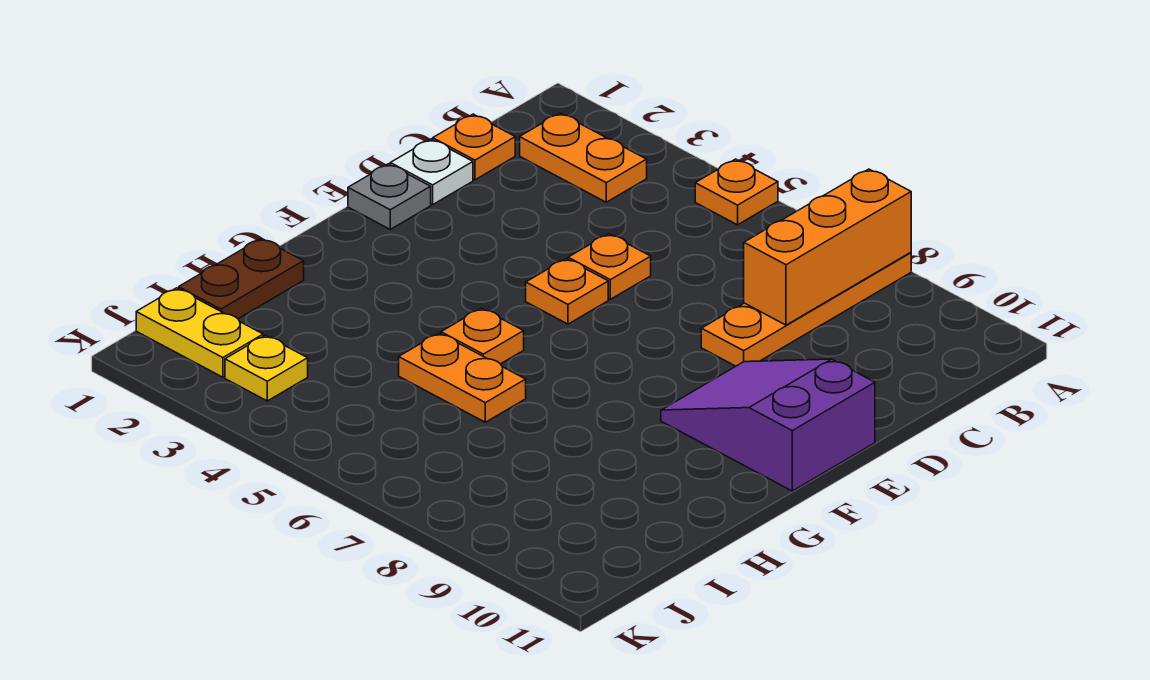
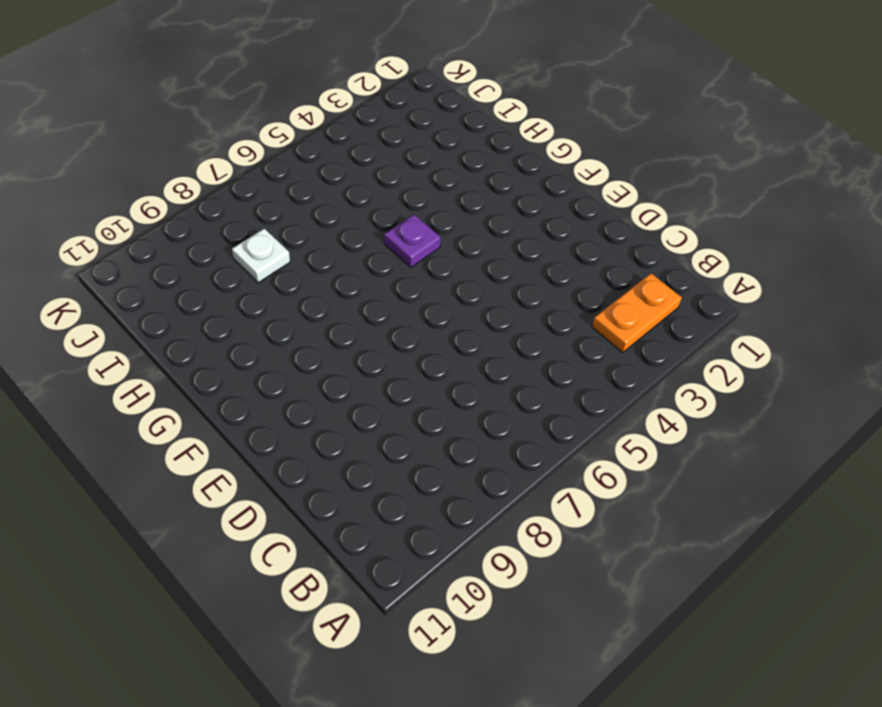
purple 1x1 plate [384,214,441,267] -> orange 1x1 plate [441,308,524,364]
white 1x1 plate [232,228,290,283] -> white 1x1 plate moved to [390,139,473,205]
none -> orange 1x1 plate [695,159,778,225]
none -> orange 1x4 plate [701,252,911,366]
none -> orange 1x1 plate [433,114,515,180]

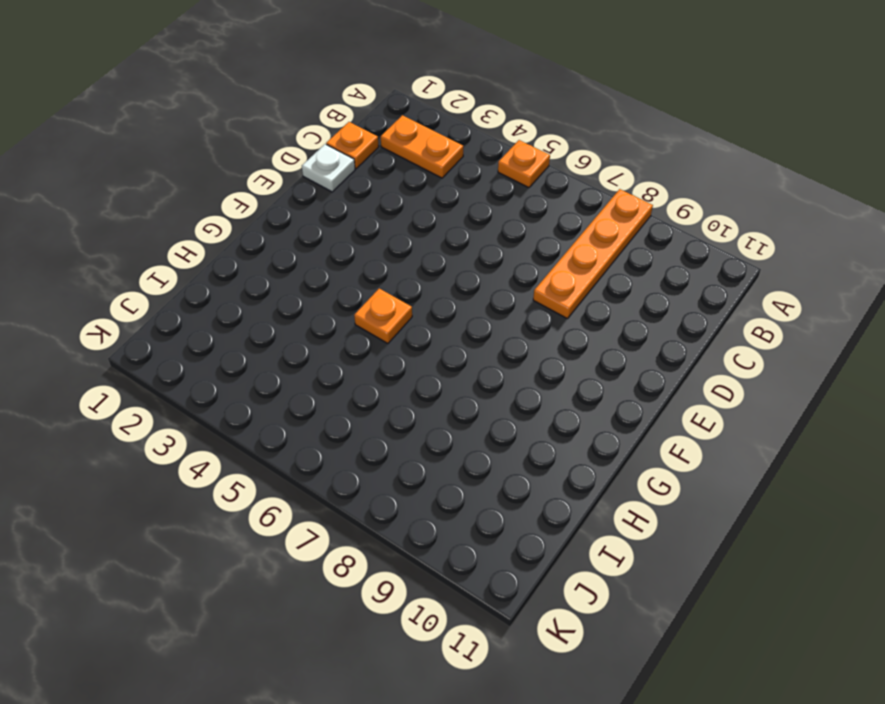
none -> orange 1x1 plate [568,234,651,299]
none -> grey 1x1 plate [348,164,431,229]
none -> orange 1x1 plate [526,259,608,324]

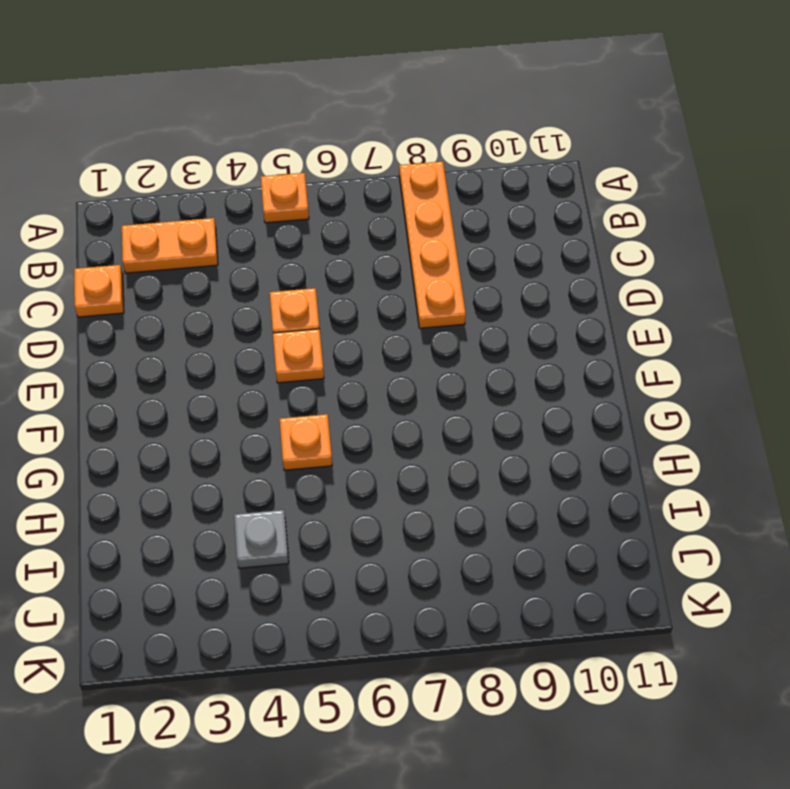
grey 1x1 plate [234,510,289,568] -> grey 1x1 plate moved to [348,164,431,229]
none -> white 1x1 plate [390,139,473,205]
none -> purple 2x3 slope [661,359,875,491]
none -> brown 1x2 plate [179,238,304,319]

